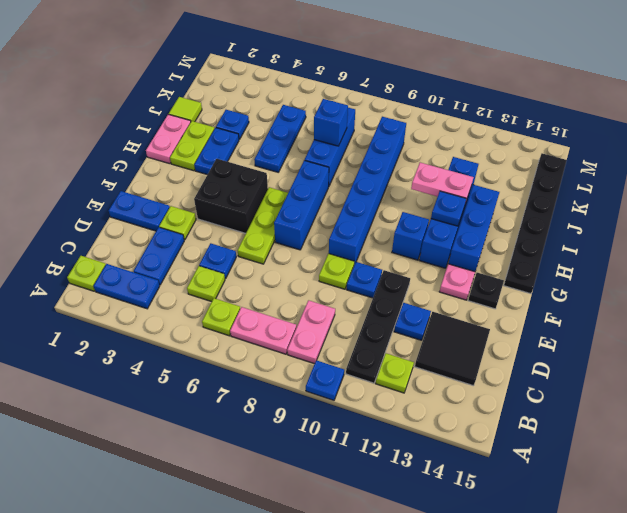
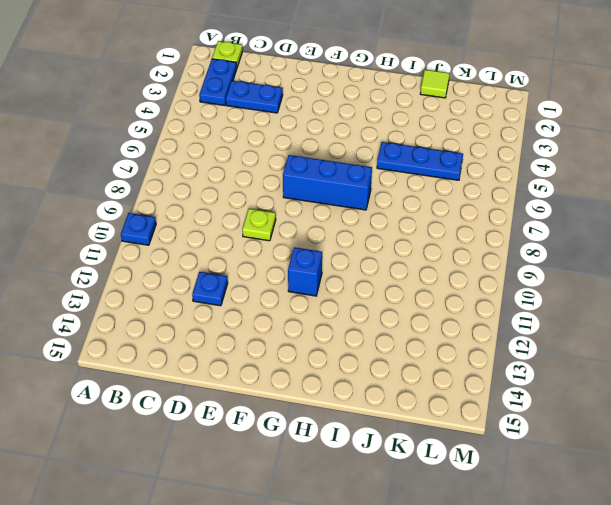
none -> lime 1x1 plate [202,298,240,336]
none -> pink 1x2 plate [230,307,297,354]
none -> pink 1x2 plate [287,300,335,364]
none -> black 1x4 plate [346,270,410,383]

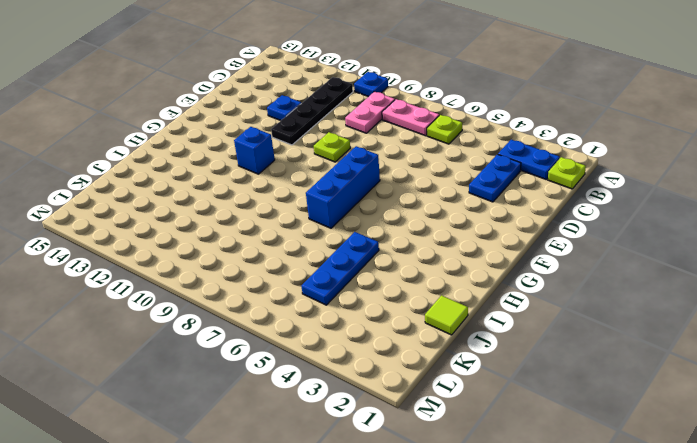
none -> lime 1x1 plate [376,353,414,393]
none -> lime 1x1 plate [187,266,225,302]
none -> black 2x2 tile [415,312,490,386]
none -> blue 1x1 plate [199,243,236,279]

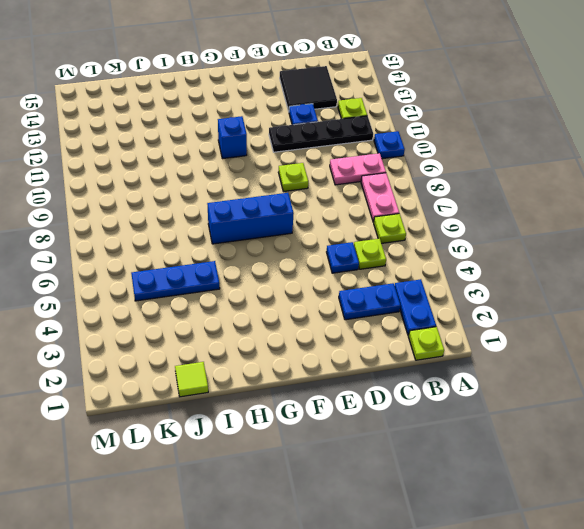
none -> blue 1x2 plate [109,191,170,231]
none -> lime 1x1 plate [159,206,196,240]
none -> lime 1x3 plate [238,187,288,264]
none -> blue 1x1 plate [347,262,382,298]

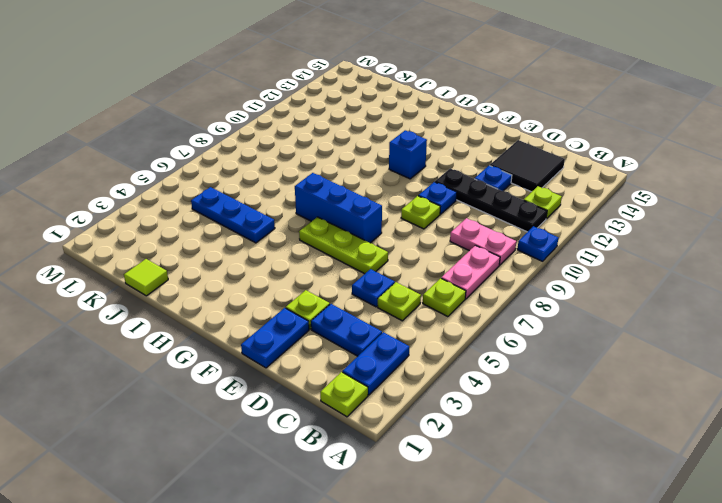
none -> black 2x2 brick [194,159,268,233]
none -> blue 1x6 brick [329,117,406,265]
none -> pink 1x1 plate [439,264,475,300]
none -> black 1x1 plate [468,273,504,309]

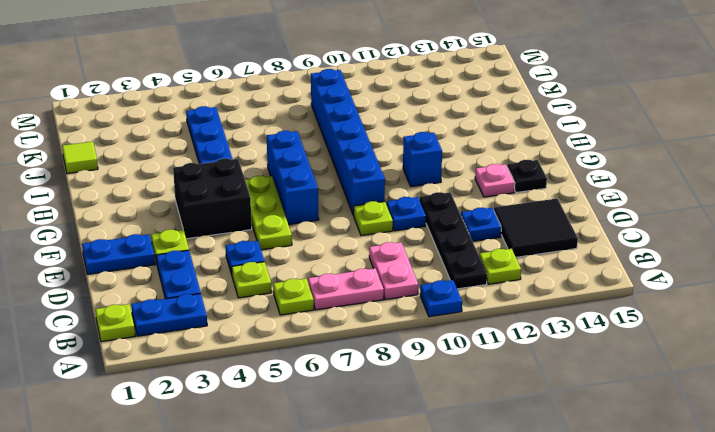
none -> blue 1x4 brick [419,157,478,268]
none -> blue 1x3 brick [448,185,499,272]
none -> black 1x6 plate [504,153,567,294]
none -> pink 1x2 plate [146,114,191,164]

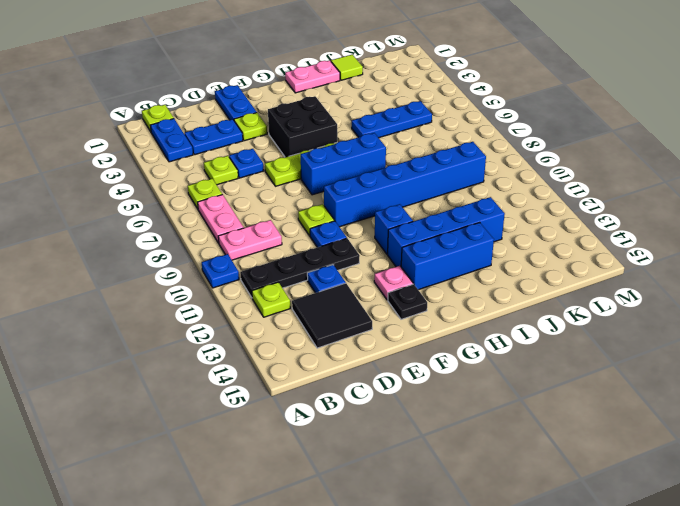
none -> black 1x6 plate [504,153,567,294]
none -> lime 1x2 plate [170,121,214,171]
none -> blue 1x2 plate [194,128,239,175]
none -> blue 1x3 brick [305,108,355,187]

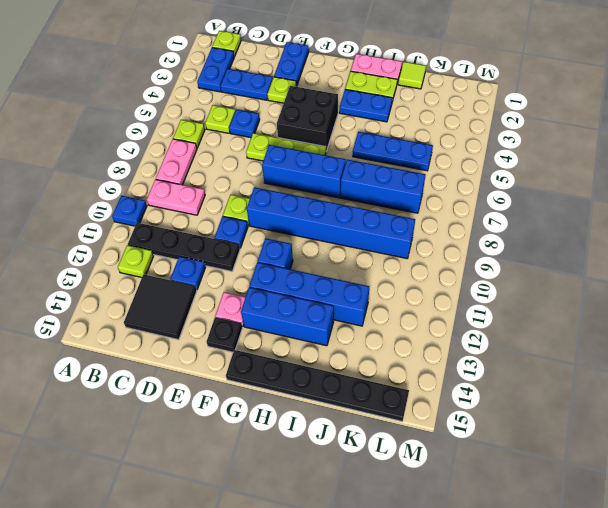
none -> blue 1x1 plate [216,110,249,139]
none -> blue 1x1 plate [431,191,466,226]
none -> pink 1x2 plate [411,163,473,200]
none -> blue 1x1 brick [314,99,348,146]

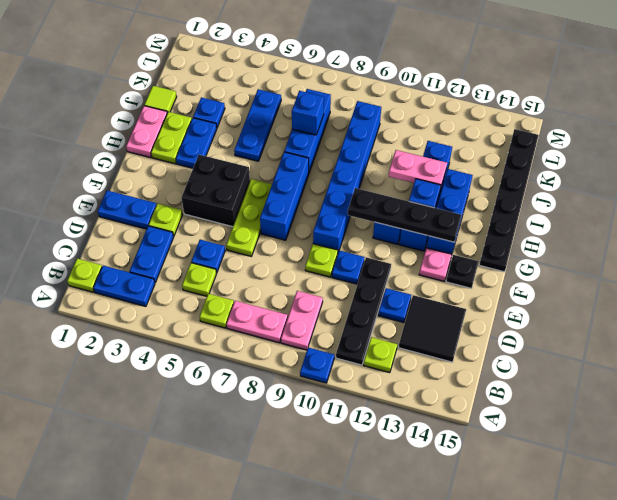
black 1x4 plate [348,188,462,242] -> none

